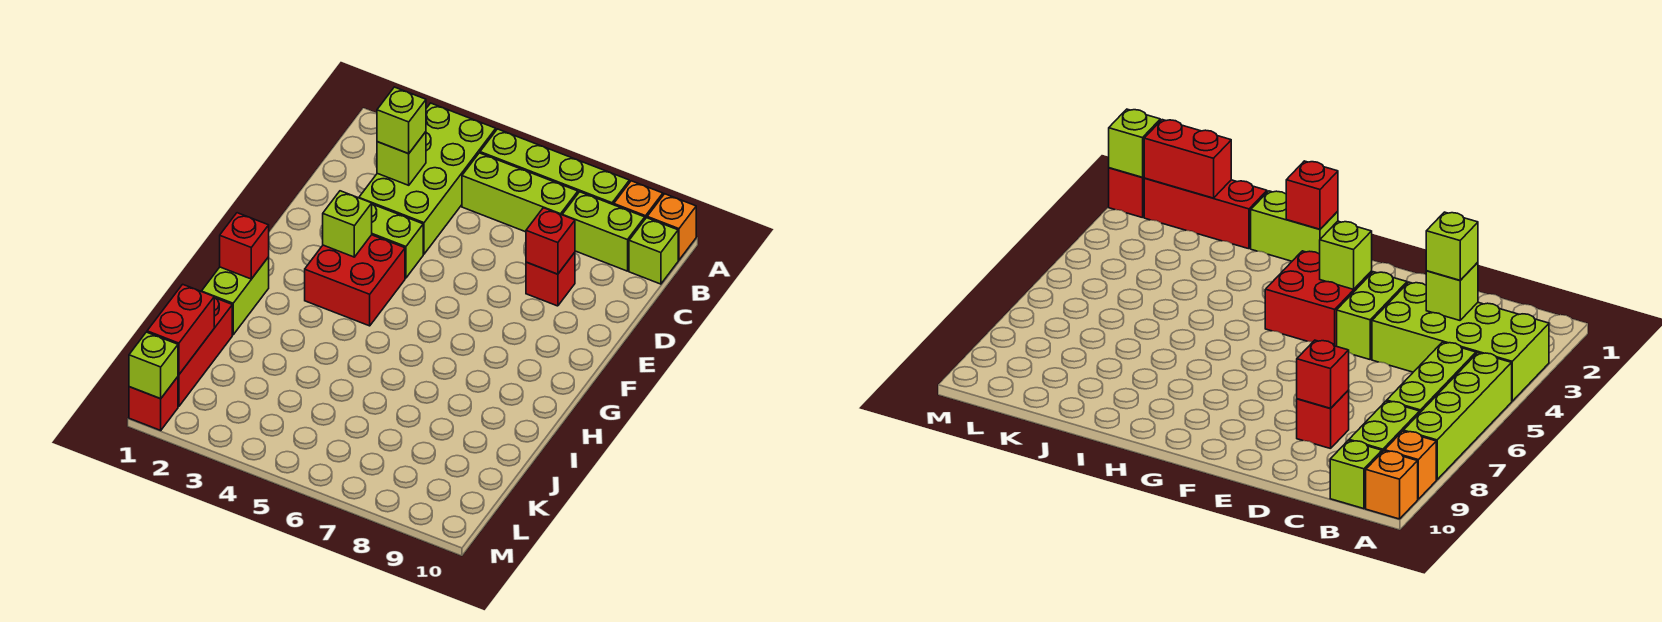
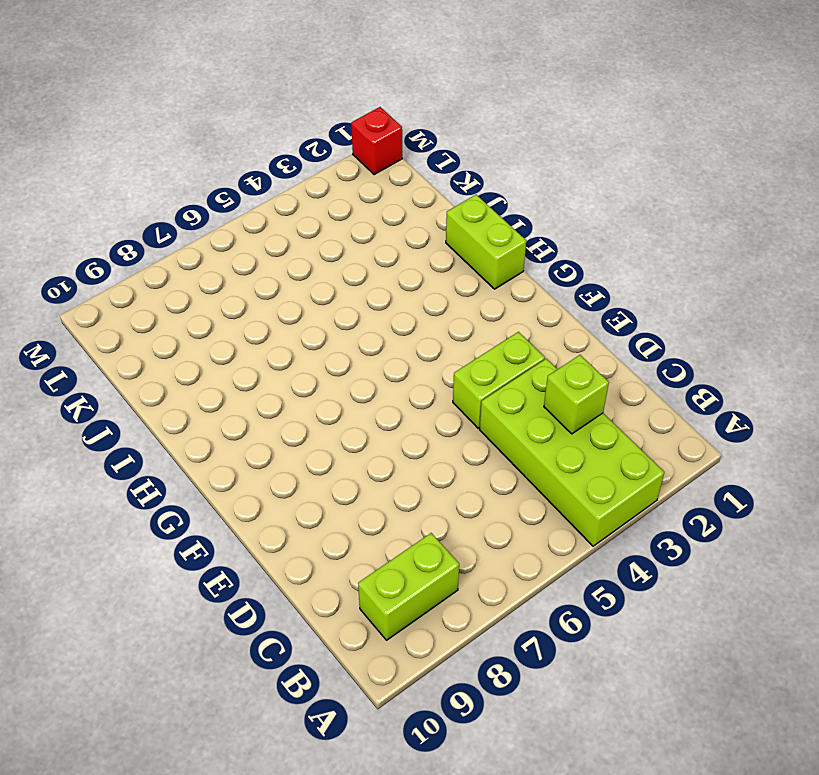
none -> lime 1x4 brick [480,129,629,205]
none -> orange 1x1 brick [614,181,663,219]
none -> orange 1x1 brick [647,194,696,260]

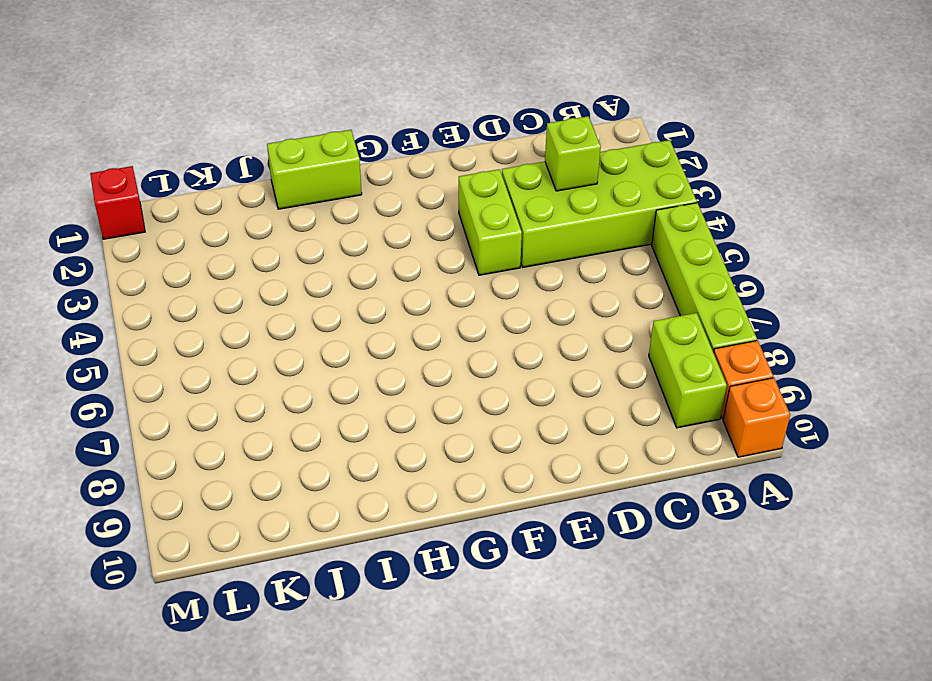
none -> lime 1x3 brick [462,153,578,232]
none -> lime 1x1 brick [629,218,678,284]
none -> red 1x1 brick [526,252,575,306]

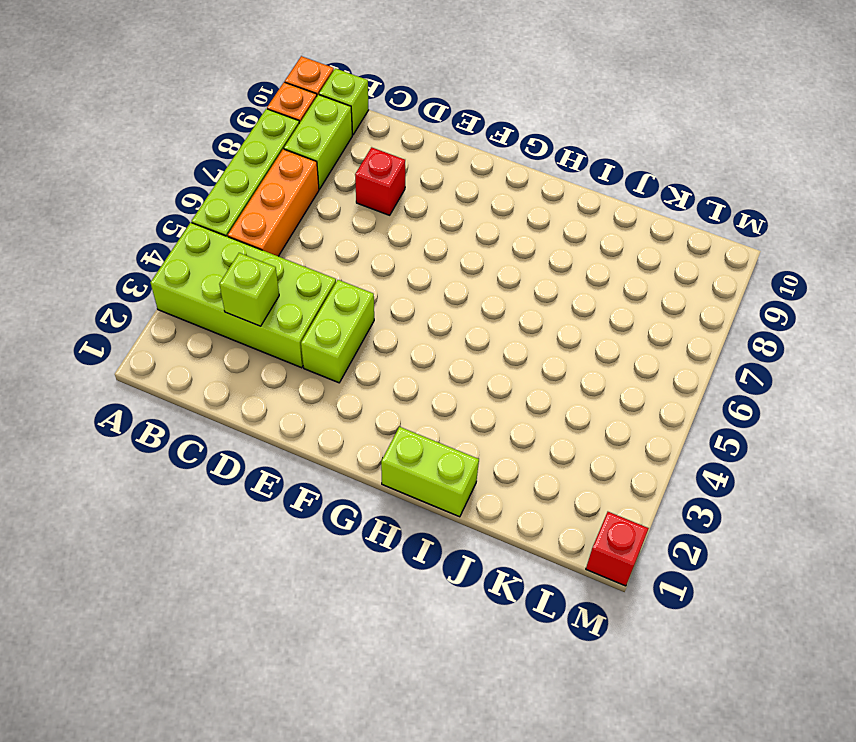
orange 1x3 brick [228,149,319,256] -> lime 1x3 brick [462,153,578,232]
none -> red 2x2 brick [305,235,405,326]
none -> red 1x3 brick [178,298,232,407]
none -> red 1x1 brick [526,208,575,274]

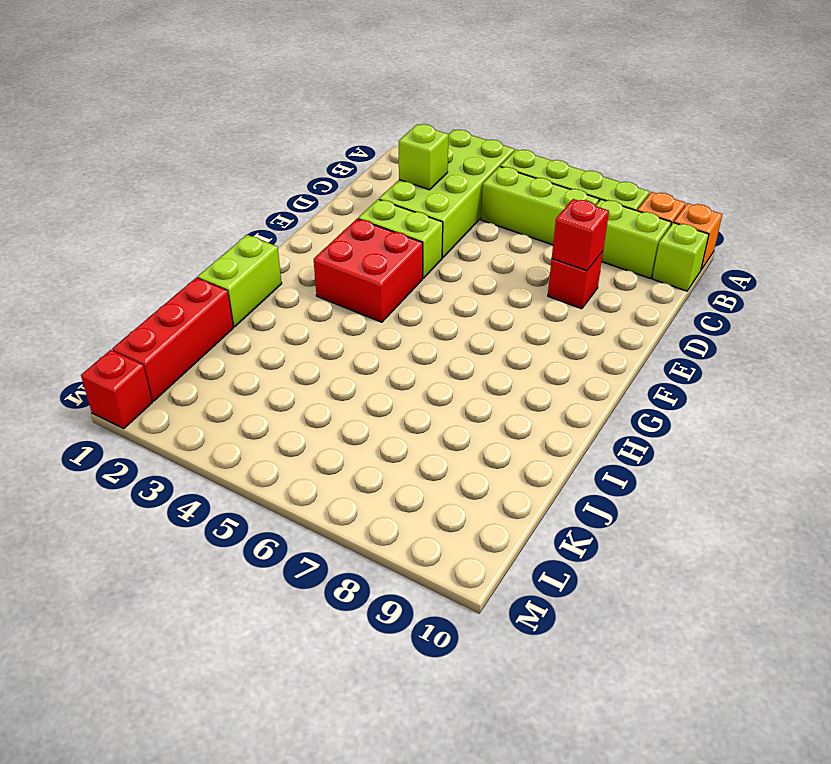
none -> lime 1x1 brick [323,191,372,257]
none -> red 1x1 brick [220,213,269,279]
none -> red 1x2 brick [147,284,214,375]

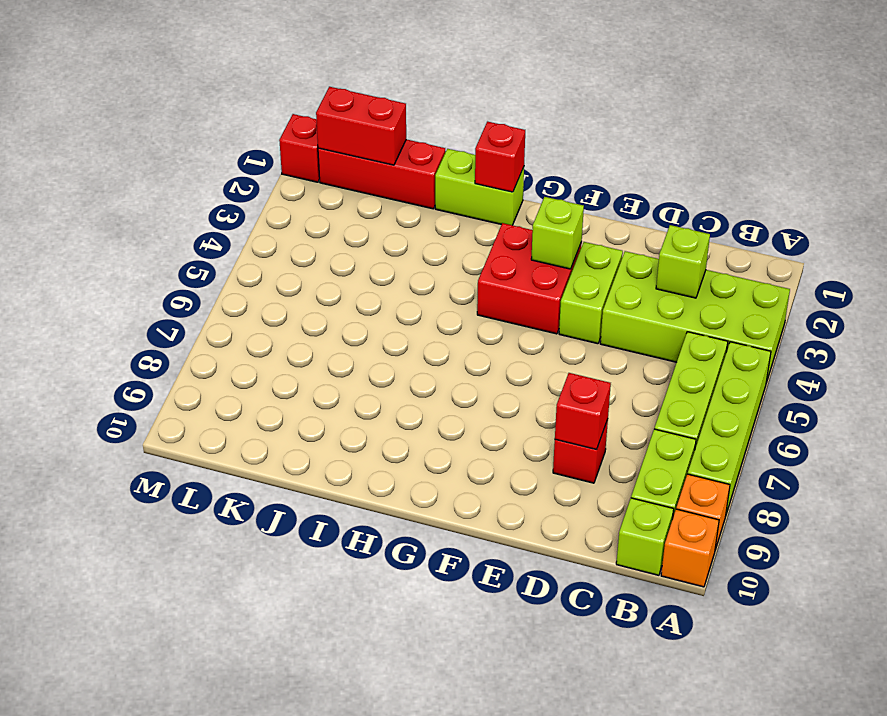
none -> lime 1x1 brick [129,332,178,399]
none -> lime 1x1 brick [377,87,426,154]

